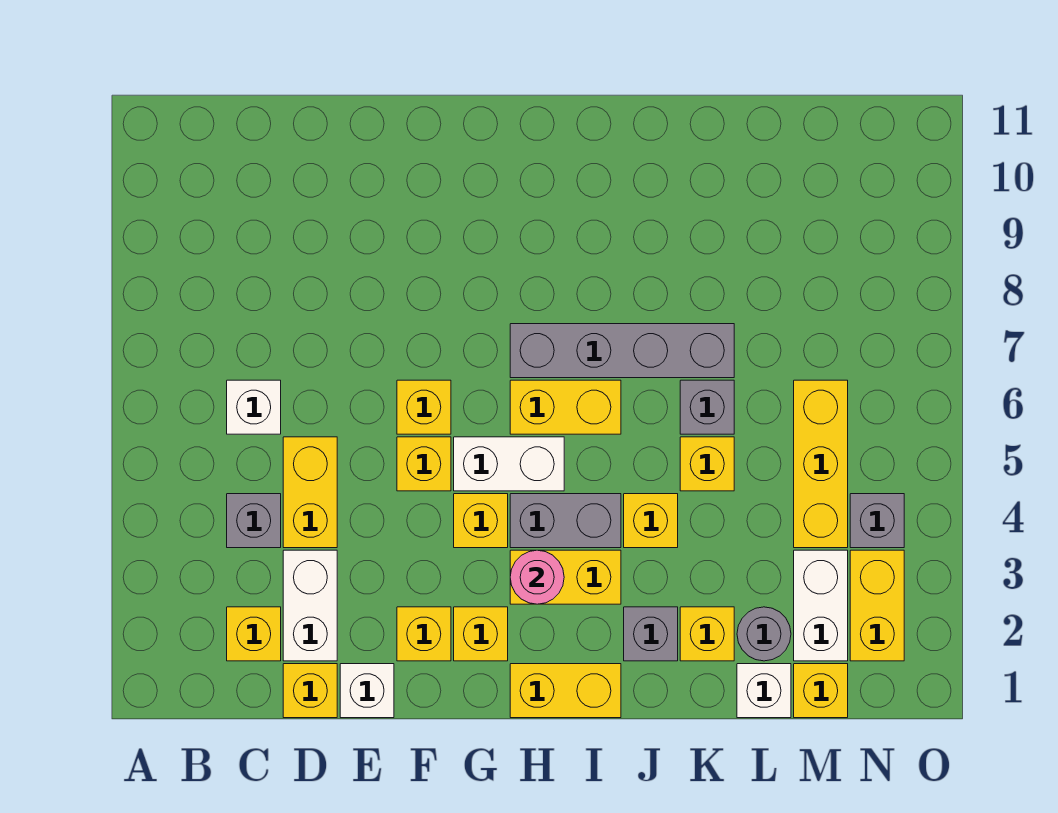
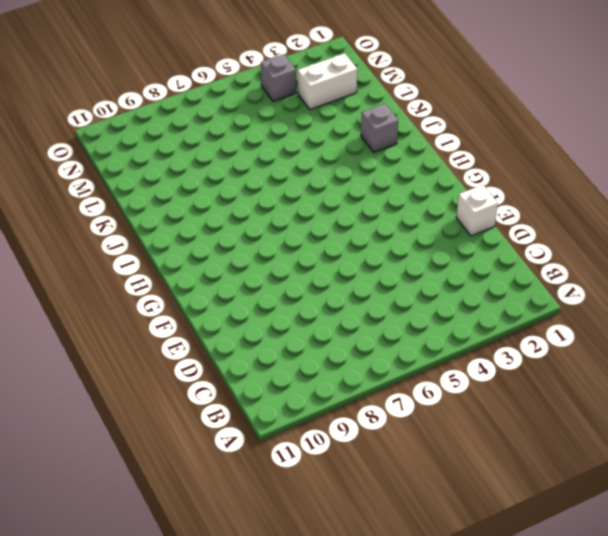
none -> yellow 1x1 brick [227,607,281,661]
none -> grey 1x1 brick [227,494,281,548]
none -> white 1x1 brick [227,380,281,434]
none -> yellow 1x1 brick [283,664,337,718]

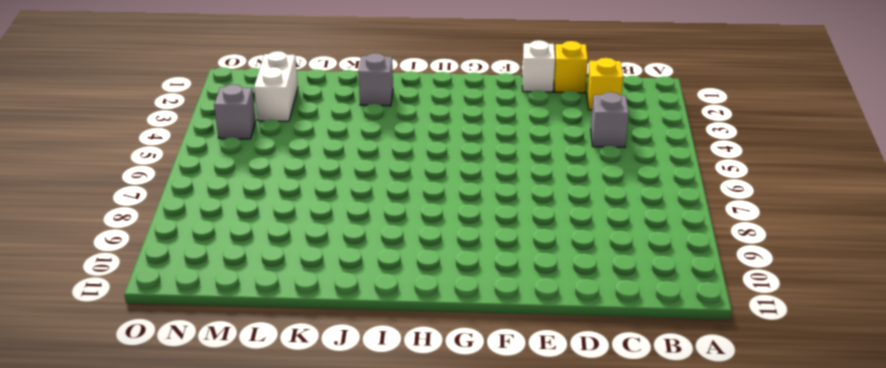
none -> white 1x1 brick [227,380,281,434]
none -> white 1x2 brick [283,550,337,661]
none -> yellow 1x2 brick [283,437,337,548]
none -> yellow 1x1 brick [397,607,451,661]

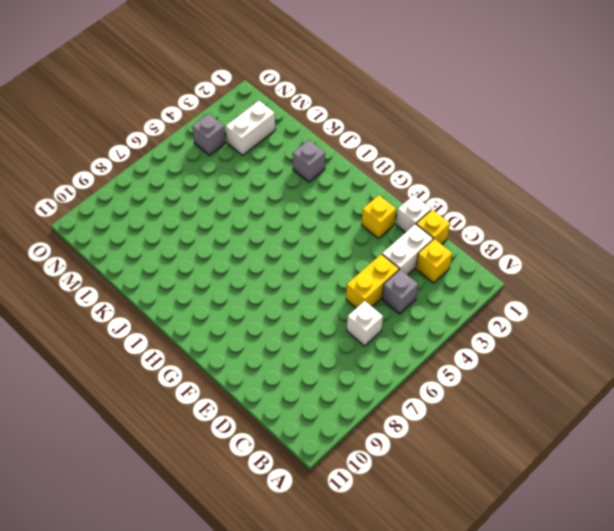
none -> yellow 1x1 brick [397,437,451,491]
none -> yellow 1x1 brick [397,380,451,434]
none -> yellow 1x1 brick [454,607,508,661]
none -> yellow 1x1 brick [454,494,508,548]

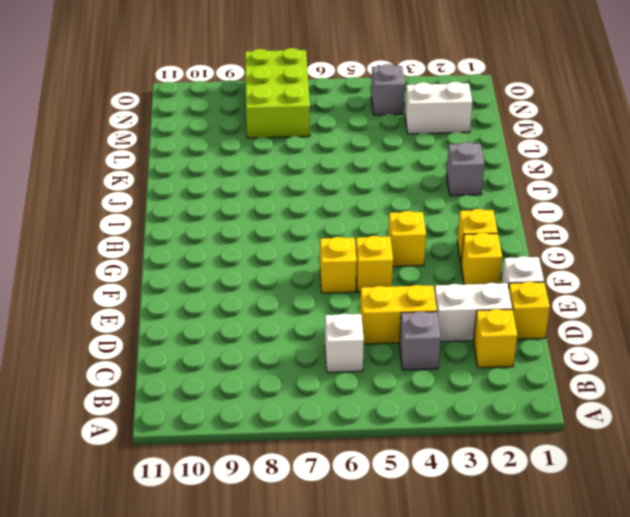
lime 2x3 brick [245,48,310,138] -> none
none -> white 1x2 brick [454,437,564,491]
none -> yellow 1x2 brick [510,664,621,718]
none -> yellow 1x2 brick [510,550,621,604]
none -> grey 1x2 brick [510,494,621,548]

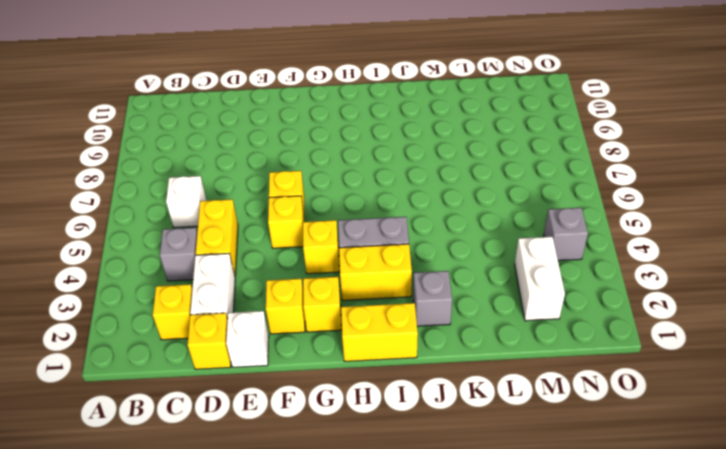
none -> white 1x2 brick [454,437,564,491]
none -> yellow 1x2 brick [510,380,621,434]
none -> grey 1x4 brick [510,324,734,378]
none -> yellow 1x1 brick [624,494,678,548]

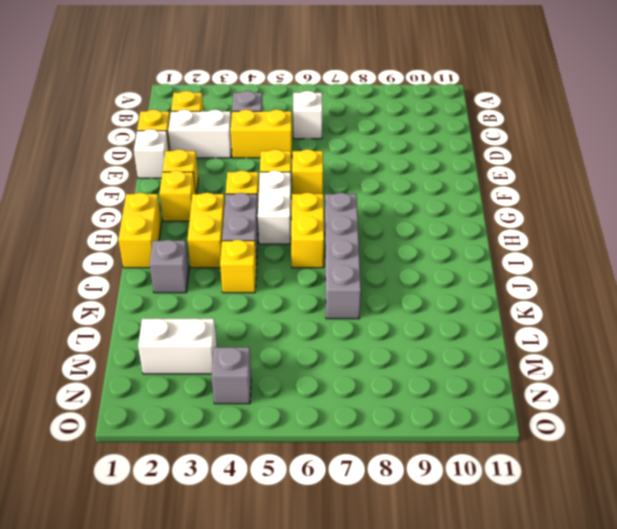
none -> yellow 1x1 brick [680,607,734,661]
none -> yellow 1x1 brick [680,437,734,491]
none -> grey 1x1 brick [680,380,734,434]
none -> white 1x1 brick [737,664,791,718]

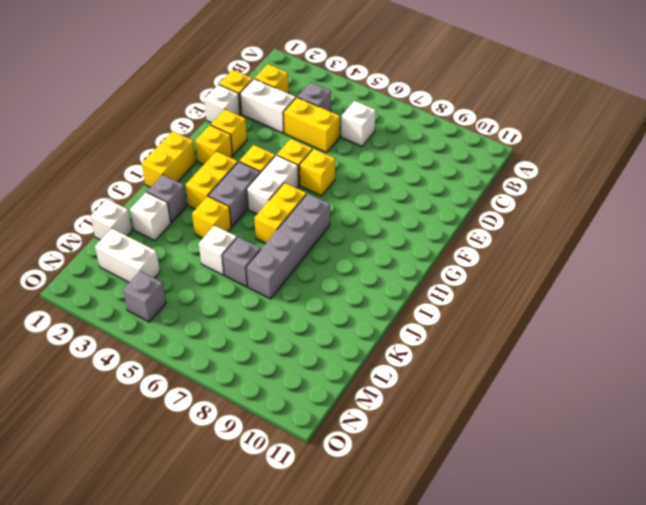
white 1x1 brick [130,192,171,241] -> yellow 1x1 brick [680,607,734,661]
white 1x1 brick [199,225,237,275] -> yellow 1x1 brick [680,437,734,491]
none -> grey 1x1 round brick [737,607,791,661]
none -> yellow 1x1 brick [794,664,848,718]
none -> yellow 1x3 brick [794,380,848,548]
none -> yellow 1x2 brick [850,550,904,661]

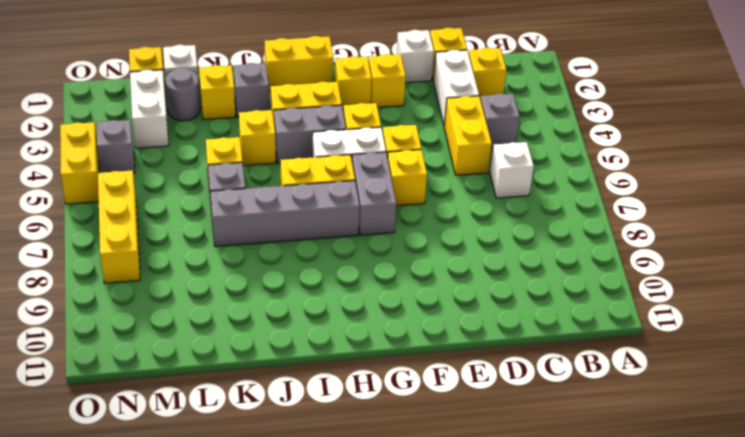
grey 1x2 brick [352,152,396,235] -> none
yellow 1x3 brick [98,170,140,283] -> yellow 1x3 brick moved to [794,380,848,548]
yellow 1x2 brick [60,122,99,204] -> yellow 1x2 brick moved to [850,550,904,661]
none -> pink 1x1 round brick [510,550,564,604]

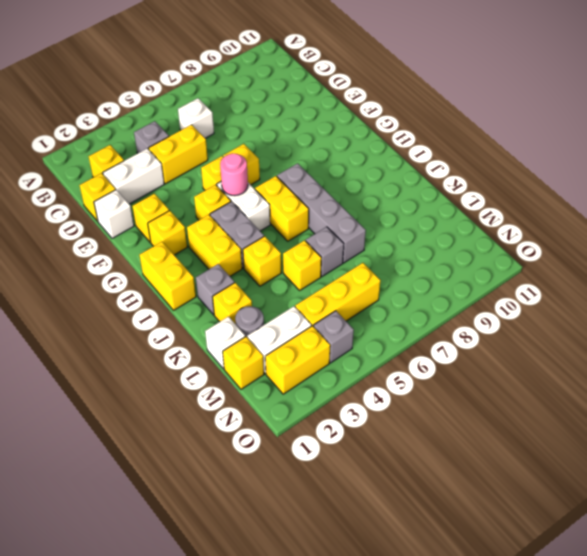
pink 1x1 round brick [220,153,248,196] -> pink 1x1 round brick moved to [510,550,564,604]

